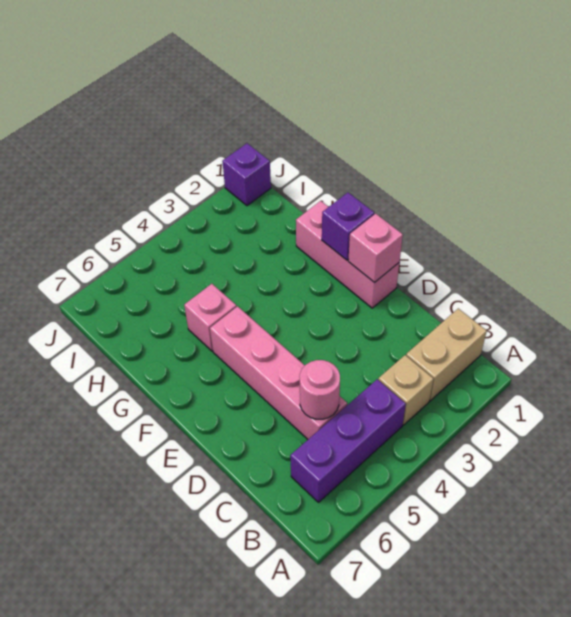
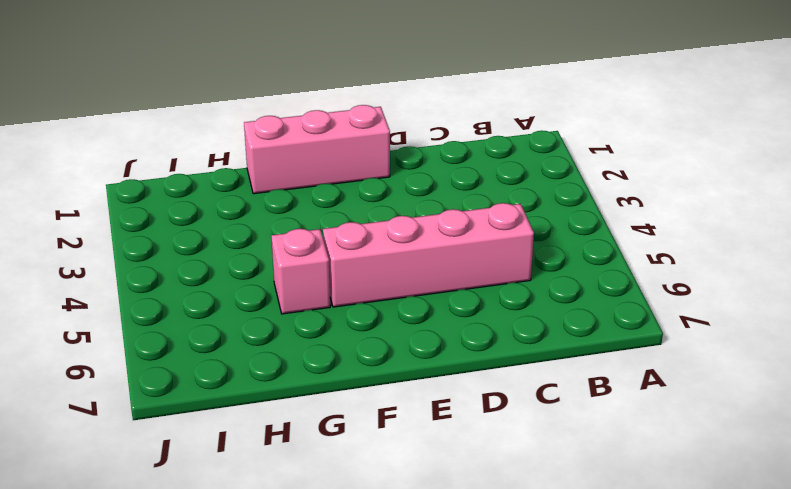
none -> tan 1x2 brick [406,308,487,401]
none -> tan 1x1 brick [378,355,434,425]

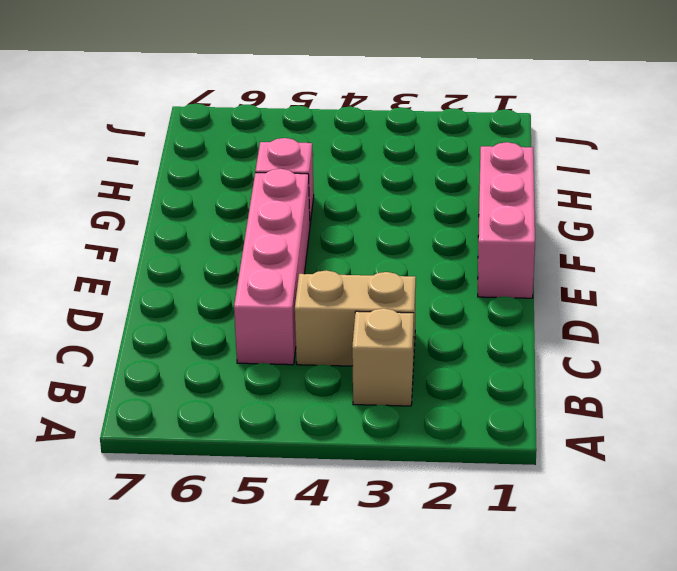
tan 1x2 brick [295,270,416,366] -> tan 1x2 brick moved to [406,308,487,401]
none -> purple 1x3 brick [290,379,406,502]
none -> purple 1x1 brick [222,143,271,206]

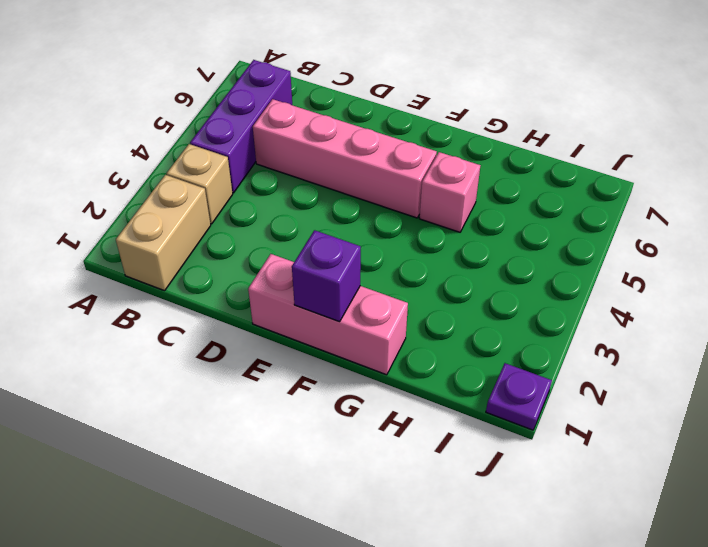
purple 1x1 plate [486,363,552,430] -> purple 1x1 brick [222,143,271,206]
none -> pink 1x1 round brick [300,360,340,419]
none -> pink 1x1 brick [348,214,403,283]

